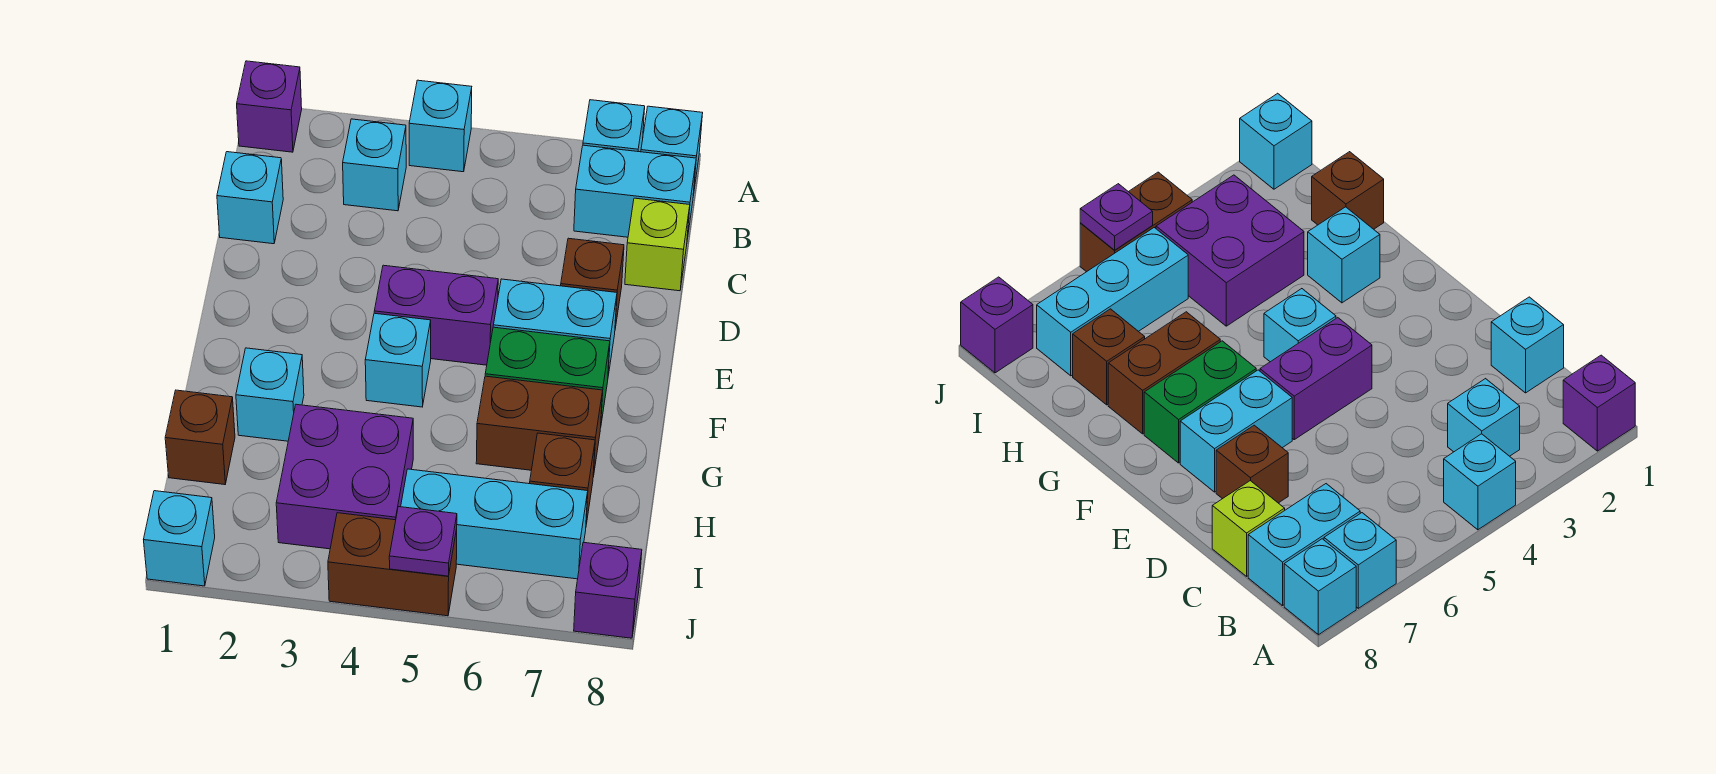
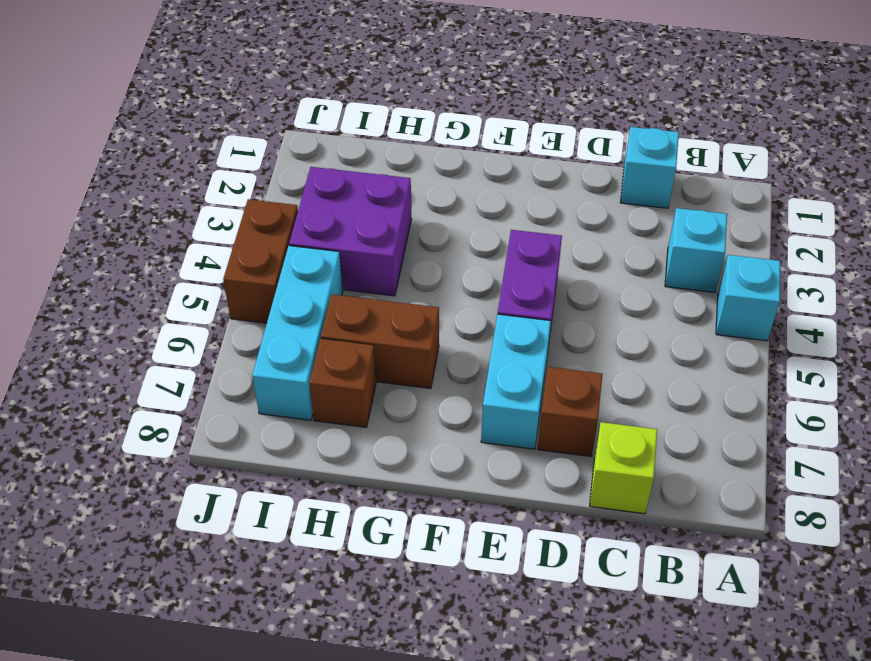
brown 1x2 brick [321,294,439,389] -> brown 1x2 brick turned to [476,376,603,477]
none -> purple 1x1 brick [237,61,302,152]
none -> cyan 1x1 brick [583,100,645,152]
none -> cyan 1x1 brick [641,106,703,196]

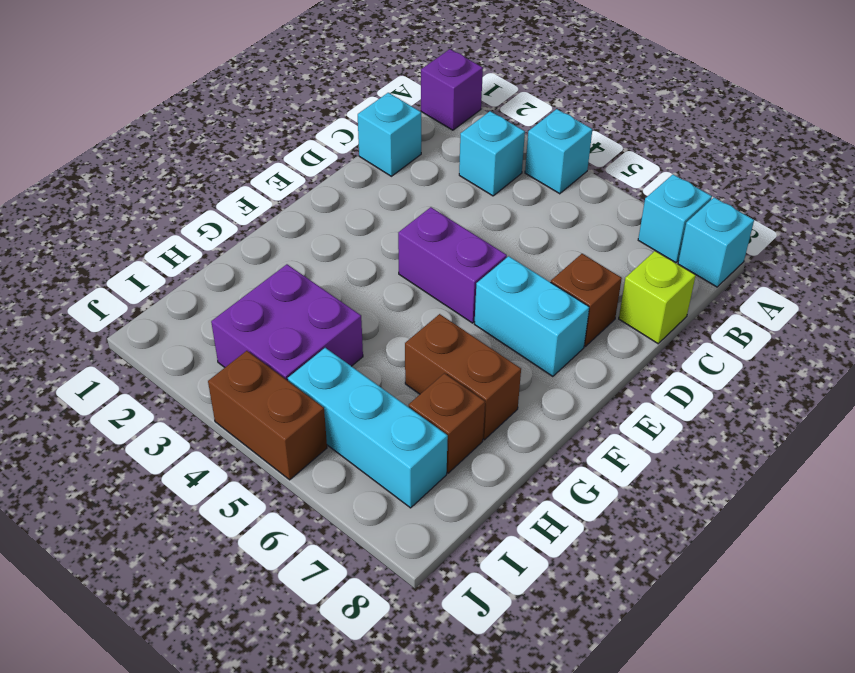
none -> cyan 1x2 brick [574,145,696,239]
none -> cyan 1x1 brick [365,313,431,407]
none -> green 1x2 brick [485,327,610,423]

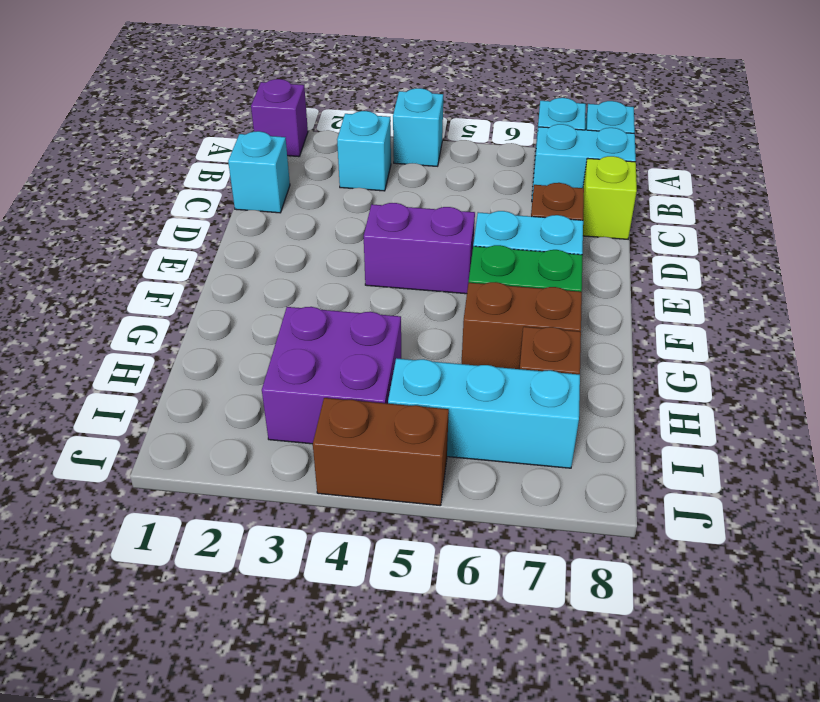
none -> cyan 1x1 brick [365,313,431,407]
none -> cyan 1x1 brick [236,348,304,441]
none -> brown 1x1 brick [165,390,235,485]

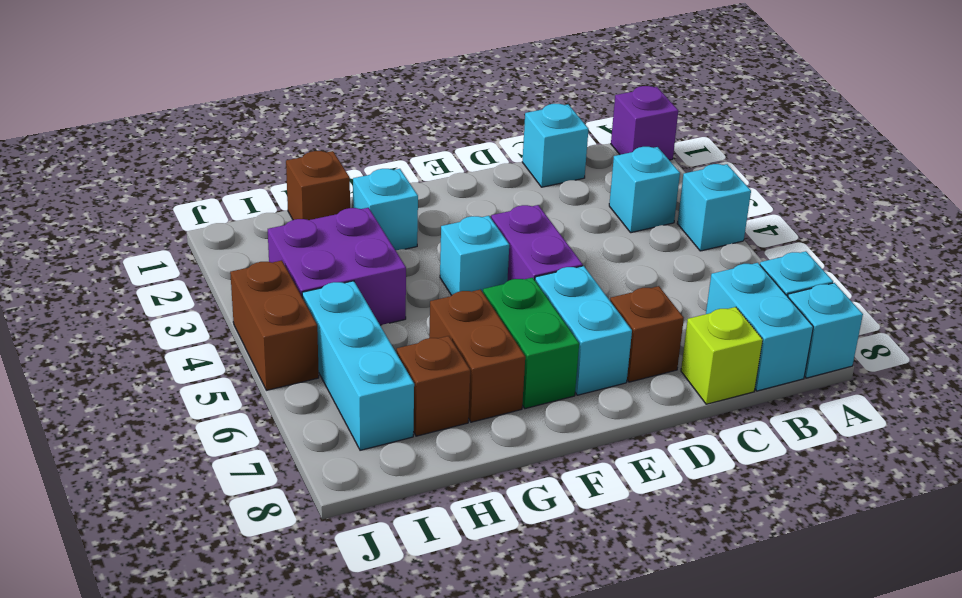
none -> cyan 1x1 brick [144,491,215,586]
none -> purple 1x1 brick [574,542,642,638]
none -> purple 1x1 plate [389,507,457,576]

